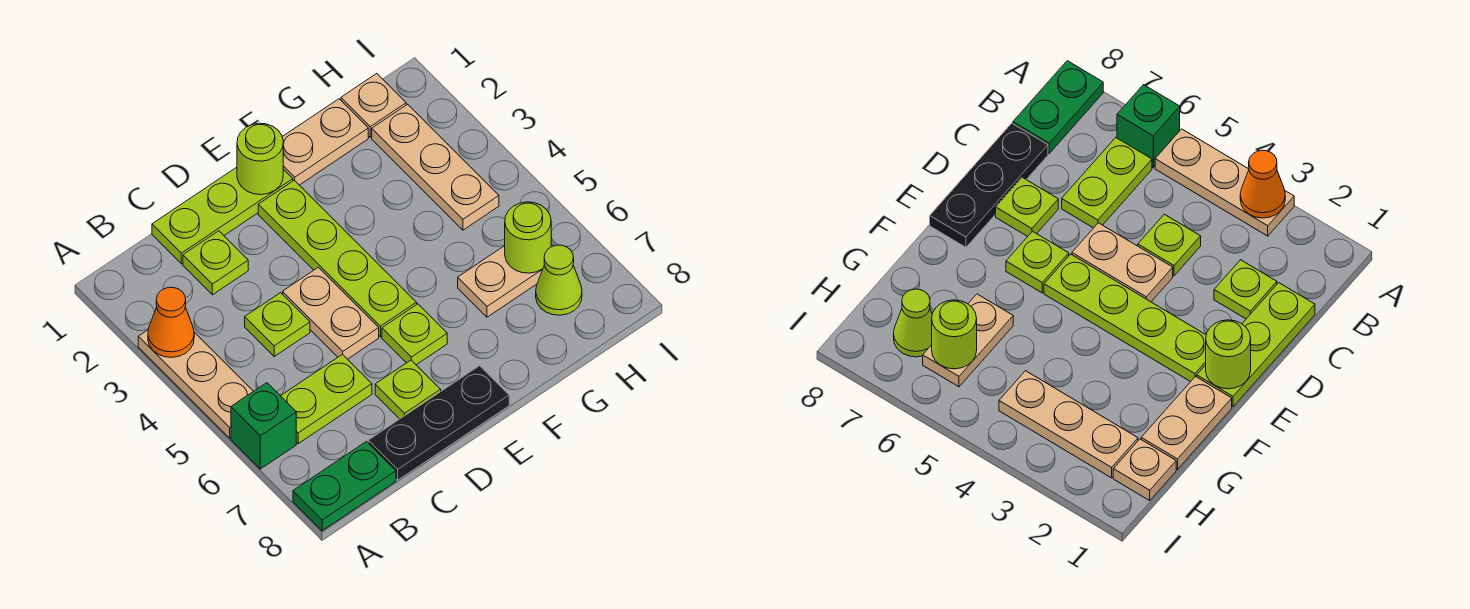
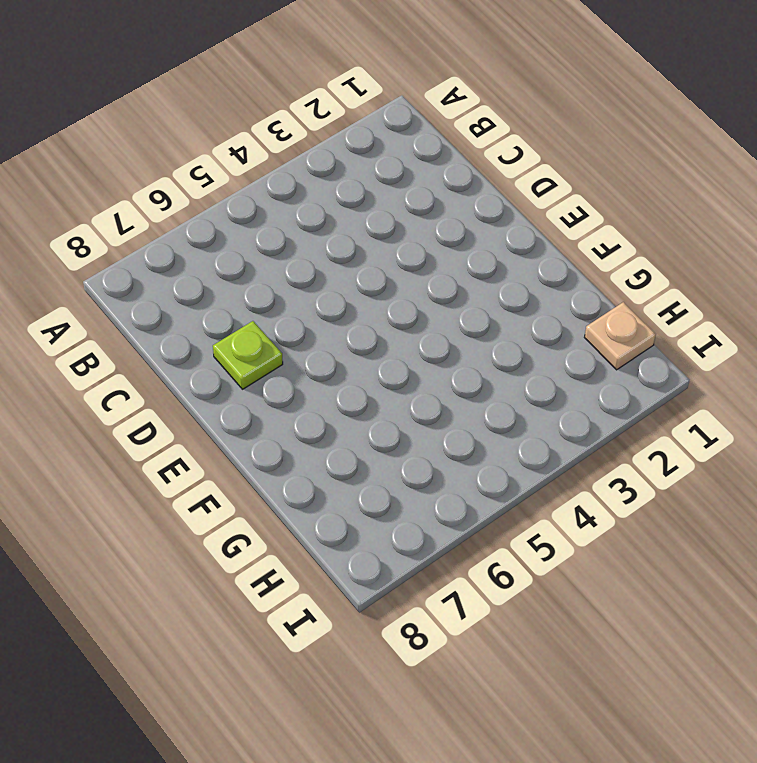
none -> tan 1x3 plate [138,330,253,438]
none -> green 1x1 brick [231,383,296,469]
none -> green 1x2 plate [293,442,396,531]

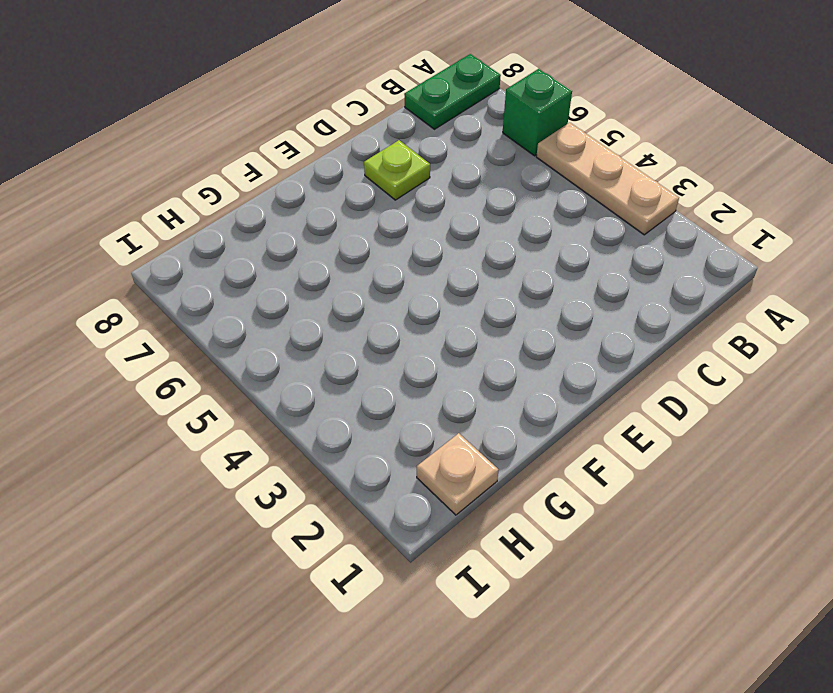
none -> lime 1x2 plate [281,354,372,444]
none -> lime 1x3 plate [152,167,293,264]
none -> lime 1x1 plate [183,231,248,295]

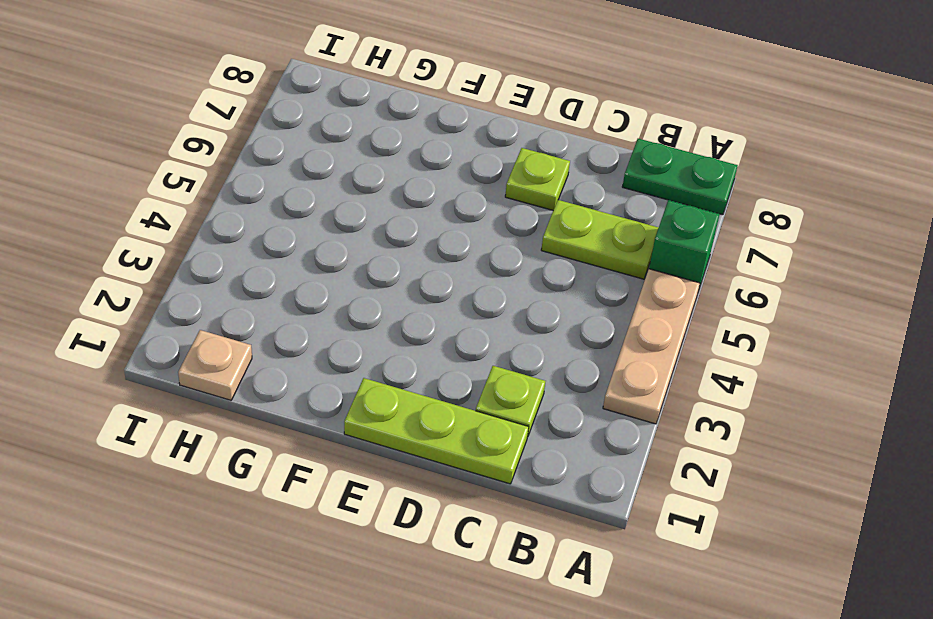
none -> lime 1x1 plate [245,293,310,356]
none -> black 1x3 plate [368,366,509,480]
none -> tan 1x2 plate [283,267,379,359]

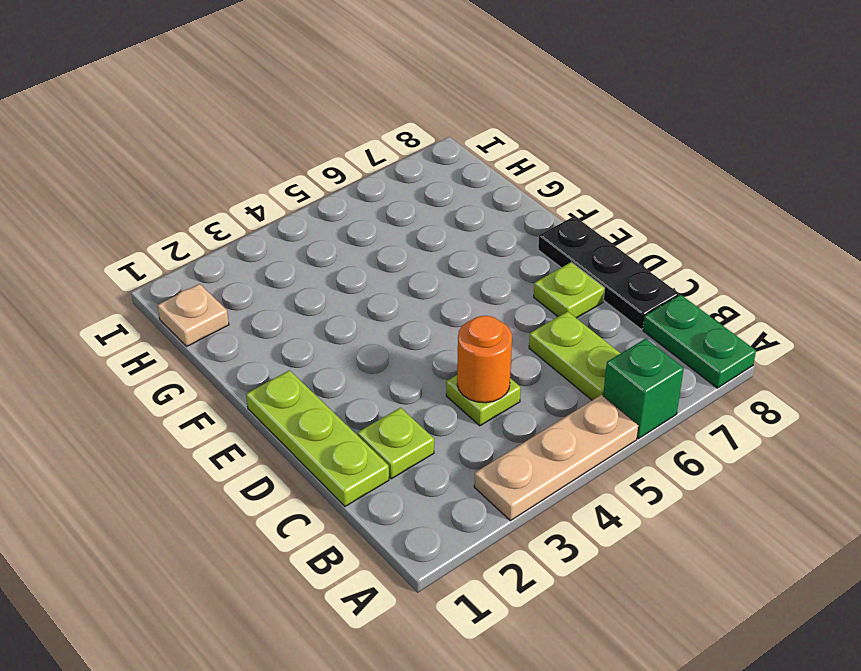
orange 1x1 round brick [457,316,512,403] -> none
none -> tan 1x2 plate [283,267,379,359]
none -> lime 1x4 plate [258,180,417,337]
none -> lime 1x1 plate [382,304,447,365]

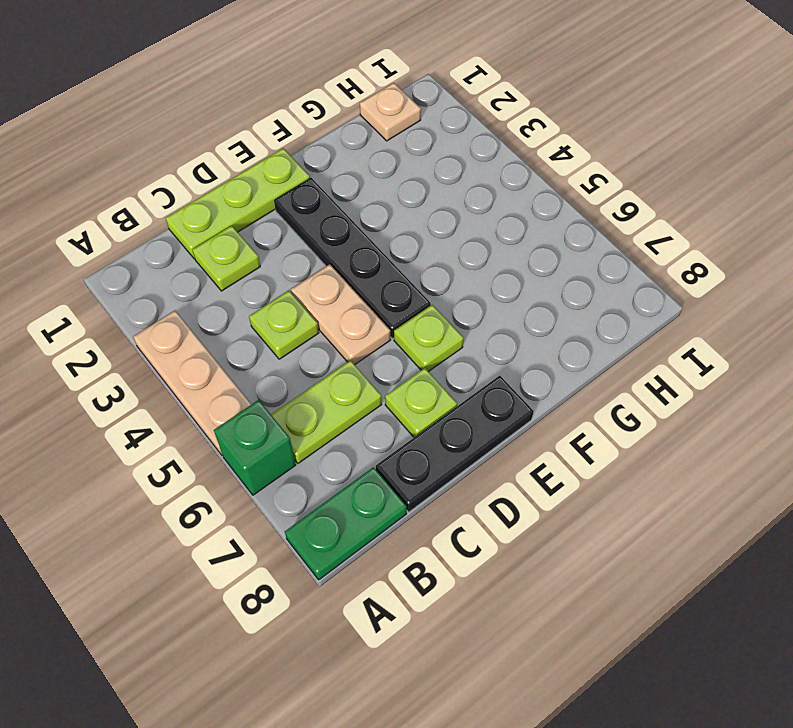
black 1x4 plate [274,178,431,339] -> lime 1x4 plate [258,180,417,337]
none -> tan 1x2 plate [282,99,368,185]
none -> tan 1x2 plate [458,246,543,317]
none -> tan 1x3 plate [372,104,499,230]

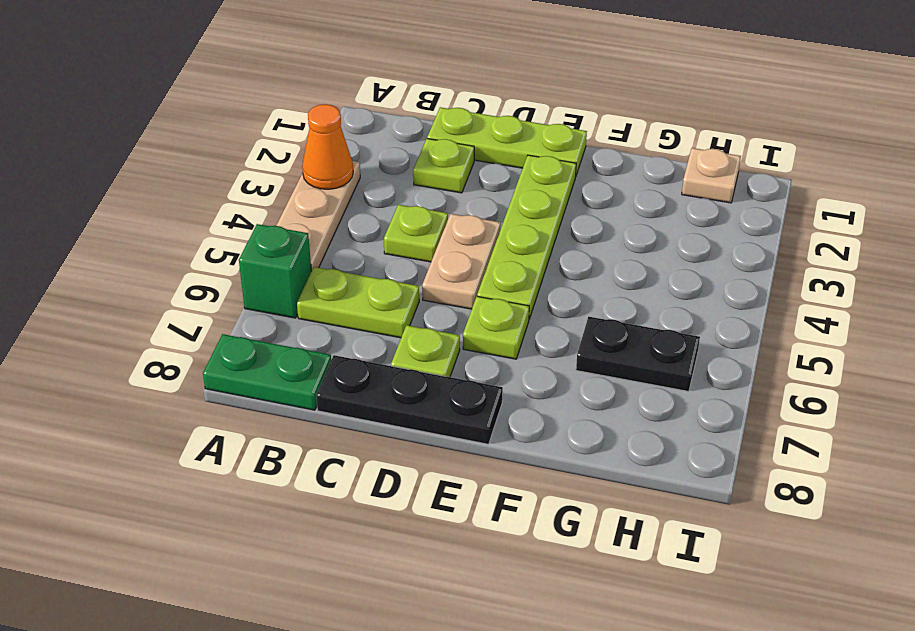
black 1x2 plate [576,317,700,391] -> tan 1x2 plate [458,246,543,317]
none -> tan 1x2 plate [282,99,368,185]
none -> tan 1x3 plate [372,104,499,230]
none -> lime 1x1 cone [536,245,582,315]

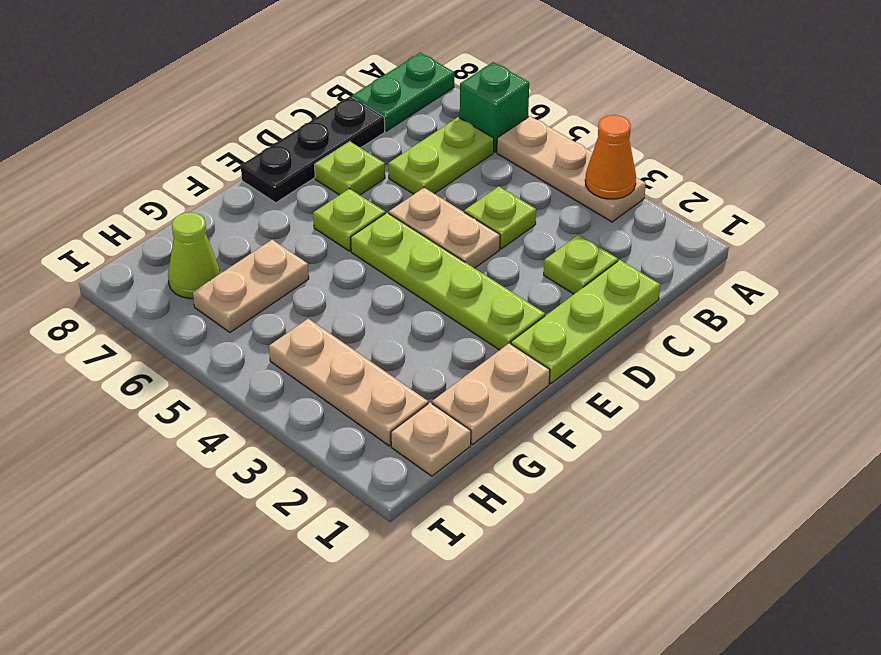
none -> lime 1x1 round brick [237,123,283,195]
none -> lime 1x1 round brick [505,202,551,273]

